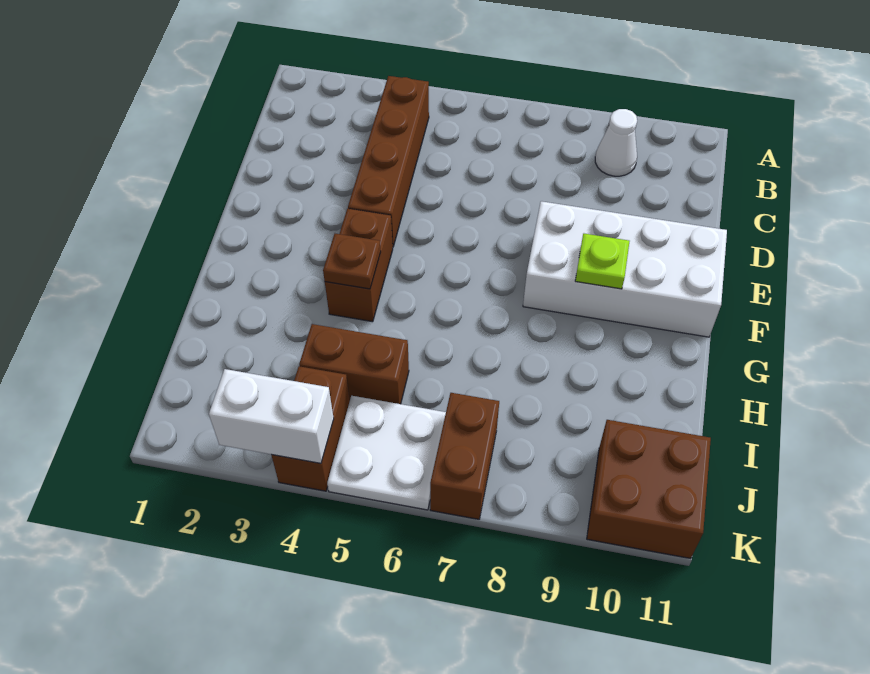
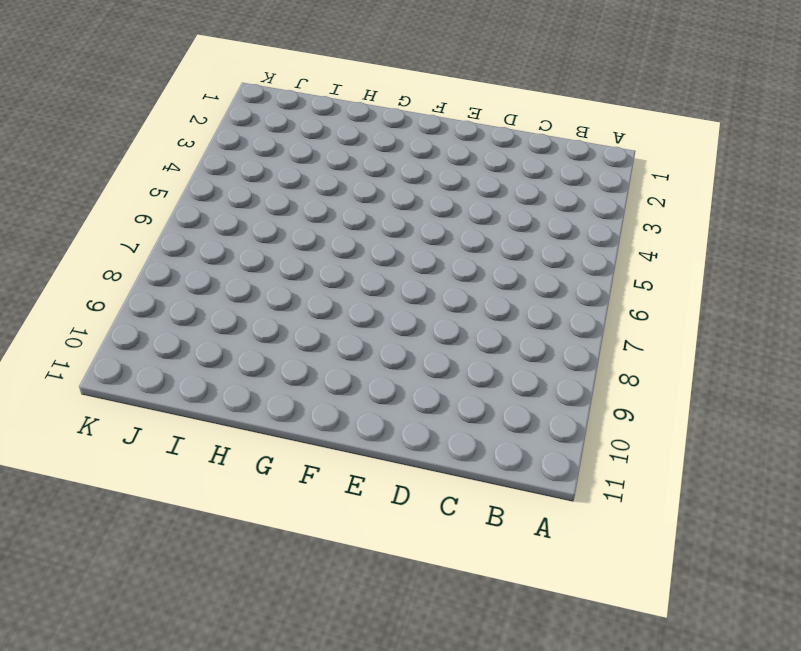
none -> brown 1x4 brick [348,76,429,246]
none -> white 1x1 cone [595,109,637,176]
none -> white 2x4 brick [523,201,727,337]

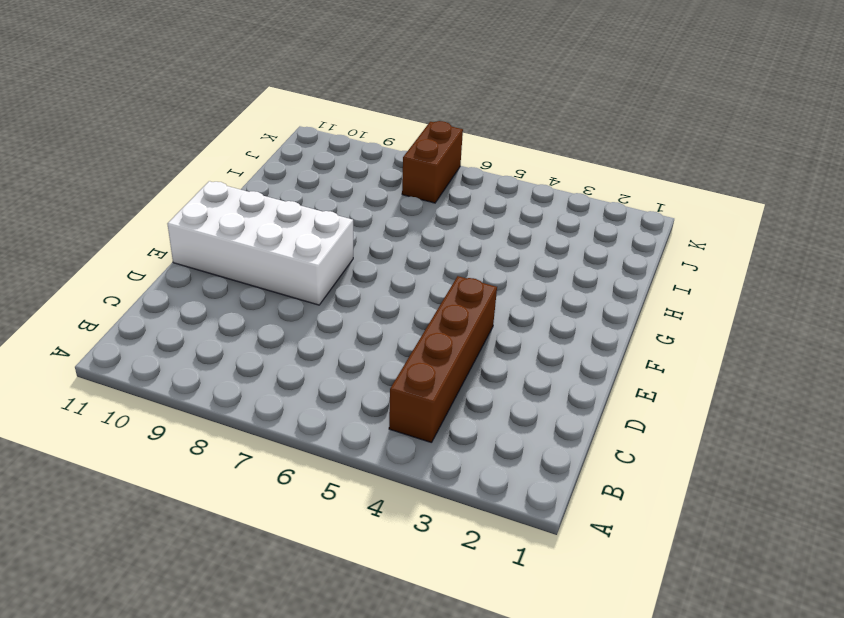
none -> white 1x1 cone [595,109,637,176]
none -> brown 1x2 brick [325,209,393,322]
none -> brown 1x2 brick [299,324,409,404]

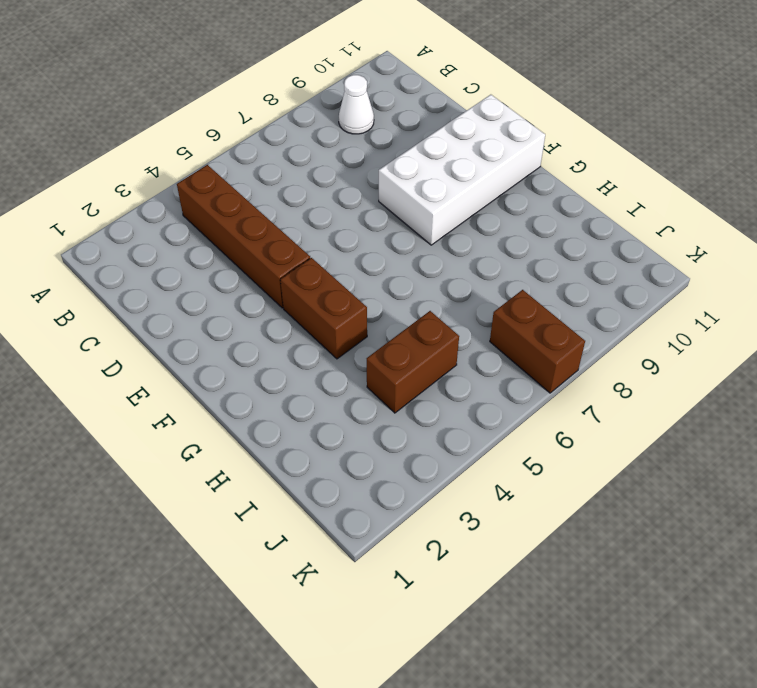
none -> brown 1x2 brick [272,366,350,491]
none -> white 2x2 plate [327,396,446,510]
none -> brown 2x2 brick [587,420,711,558]

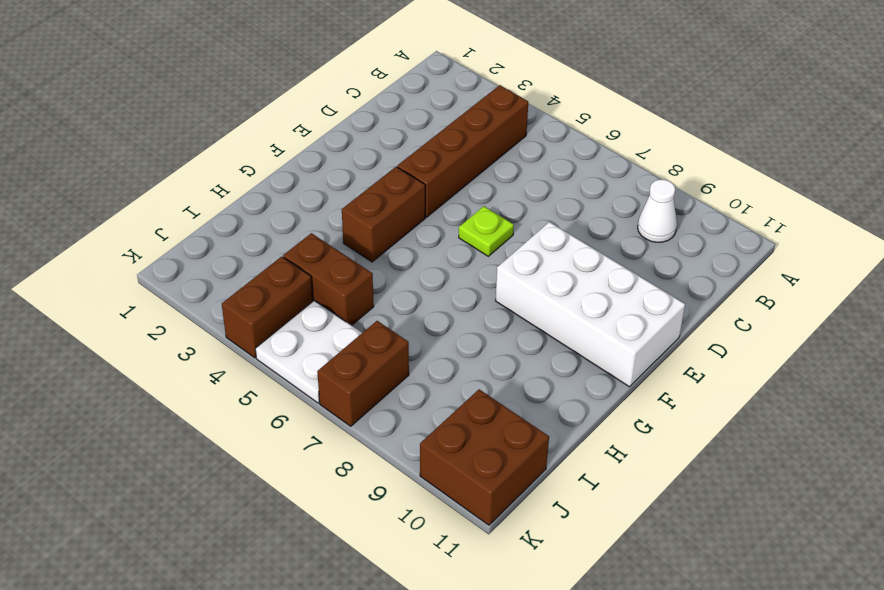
lime 1x1 plate [459,206,514,256] -> lime 1x1 plate moved to [575,234,630,289]
none -> brown 1x1 plate [323,234,381,289]
none -> white 1x2 brick [209,369,334,463]

